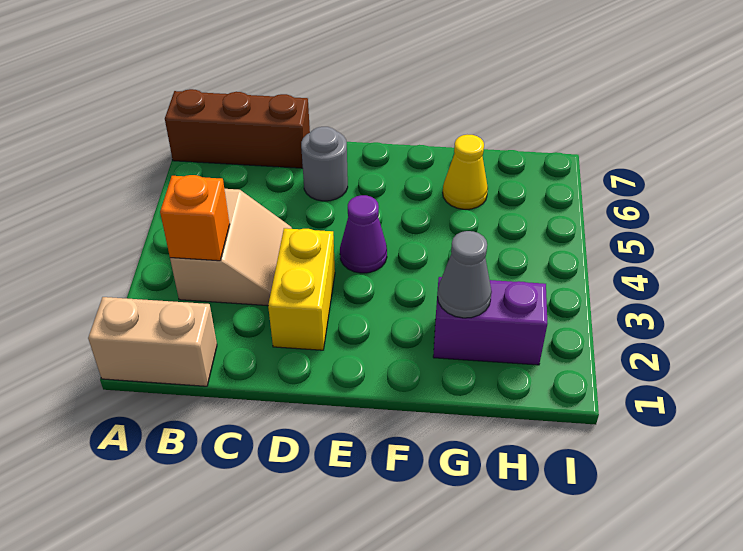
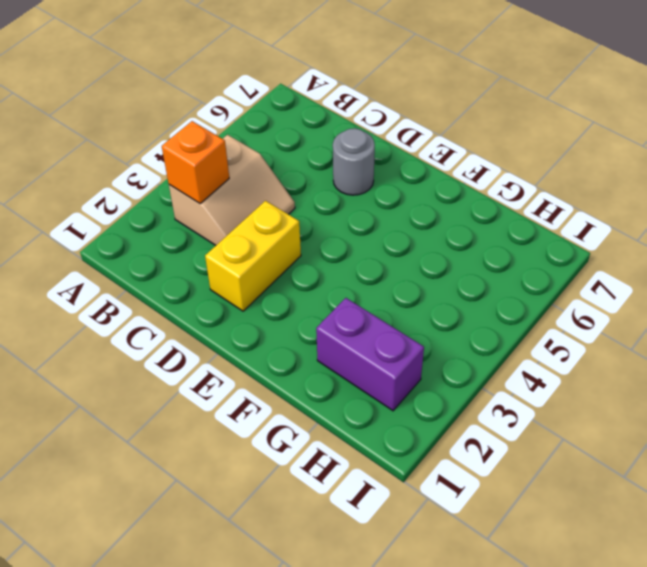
none -> tan 1x2 brick [88,297,217,386]
none -> brown 1x3 brick [165,89,310,168]

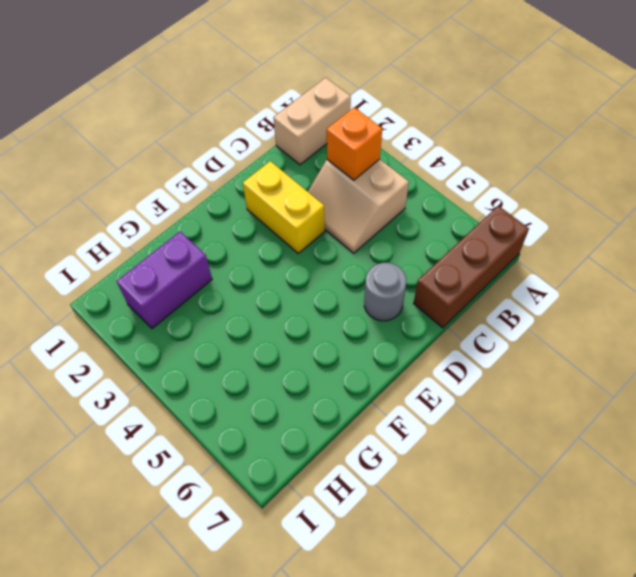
none -> purple 1x1 cone [340,195,387,273]
none -> yellow 1x1 cone [443,135,488,209]

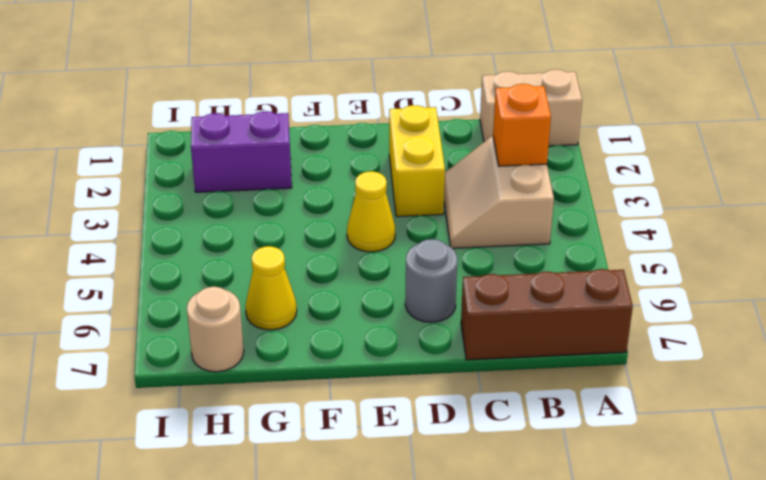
yellow 1x1 cone [347,171,395,252] -> purple 1x1 cone [340,195,387,273]
tan 1x1 round brick [187,287,244,372] -> none
none -> grey 1x1 cone [437,231,492,318]

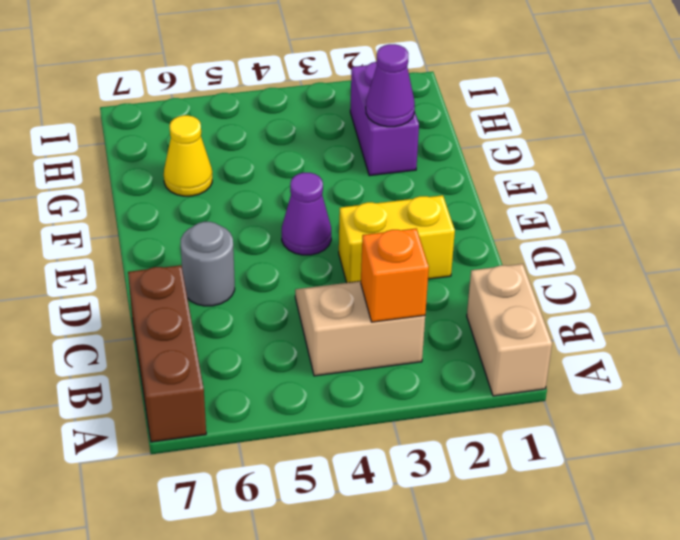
purple 1x1 cone [366,44,415,127] -> grey 1x1 cone [437,231,492,318]

